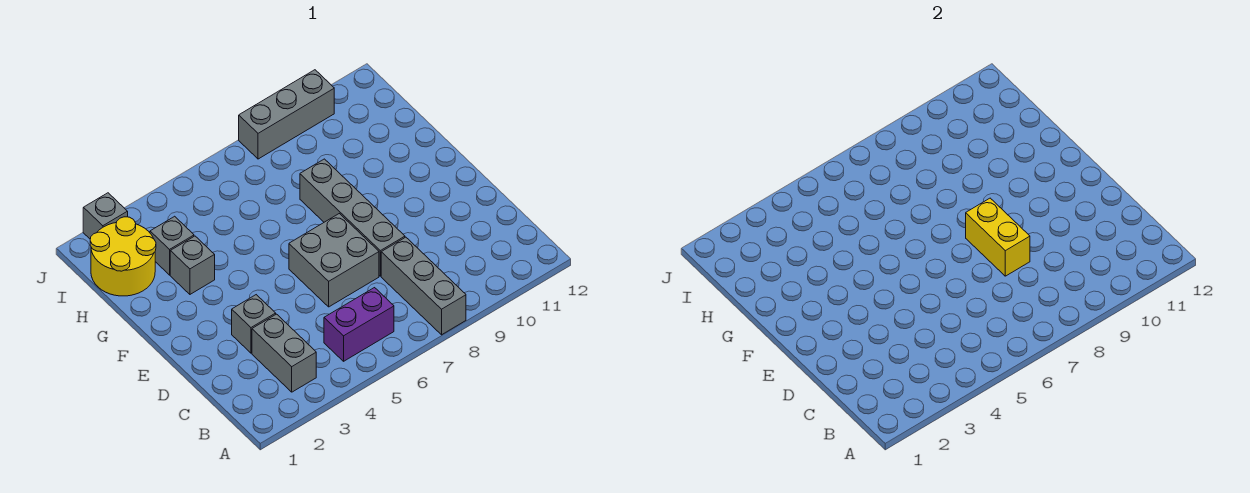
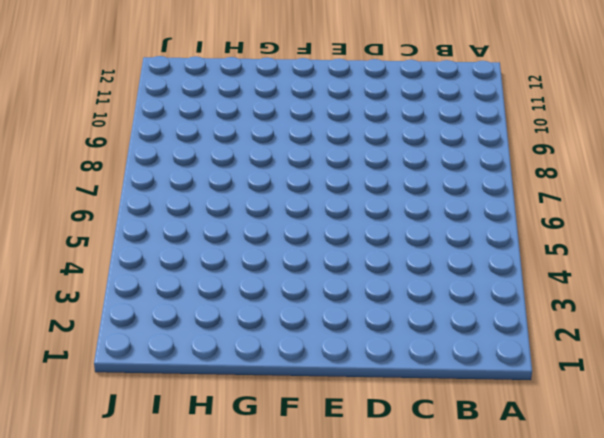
none -> grey 1x3 brick [381,237,466,335]
none -> grey 1x2 brick [252,314,316,392]
none -> purple 1x2 brick [324,288,394,361]

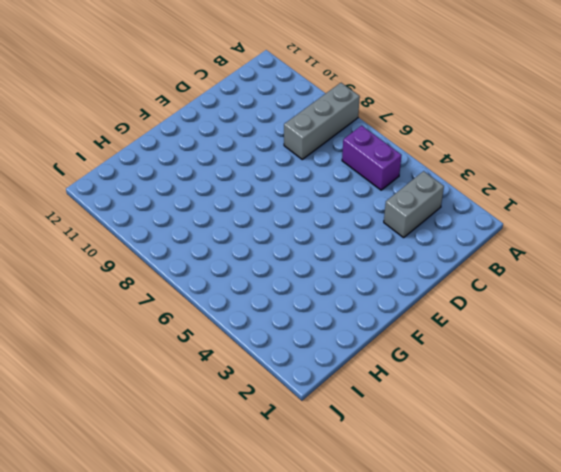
none -> grey 1x1 brick [232,295,276,353]
none -> grey 2x2 brick [289,214,379,307]
none -> grey 1x4 brick [300,159,405,276]

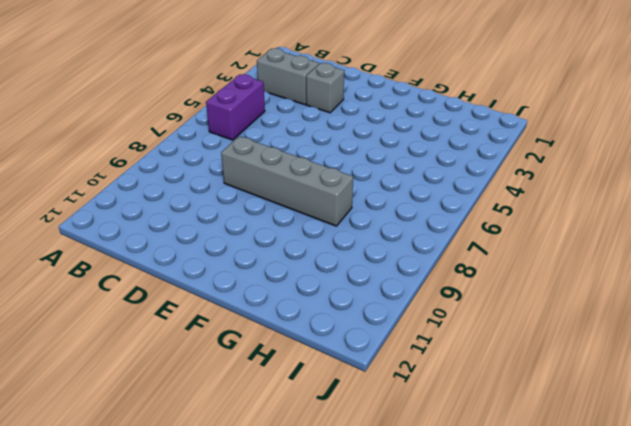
none -> grey 1x3 brick [381,237,466,335]
none -> grey 2x2 brick [289,214,379,307]
none -> grey 1x1 brick [170,236,215,294]

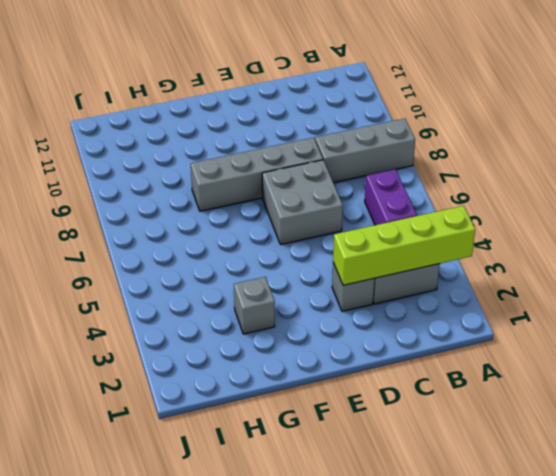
lime 1x4 brick [333,206,475,285] -> none
none -> yellow 2x2 round brick [90,217,156,296]
none -> grey 1x1 brick [150,216,194,275]
none -> grey 1x1 brick [83,193,128,239]

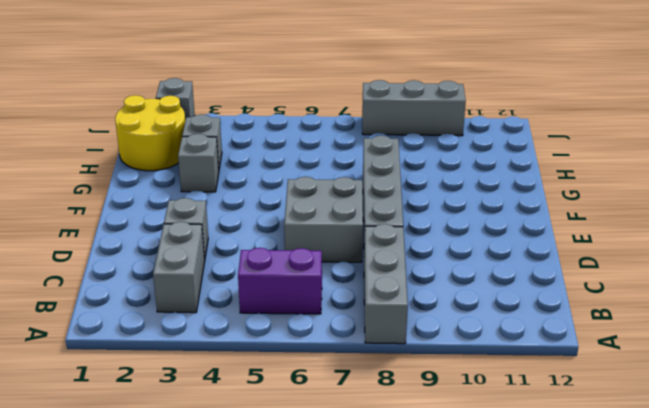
none -> yellow 1x2 brick [966,198,1030,276]

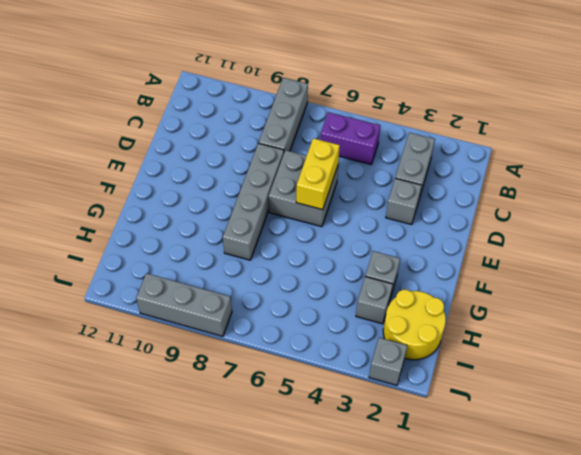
yellow 1x2 brick [296,138,340,210] -> yellow 1x2 brick moved to [966,198,1030,276]

